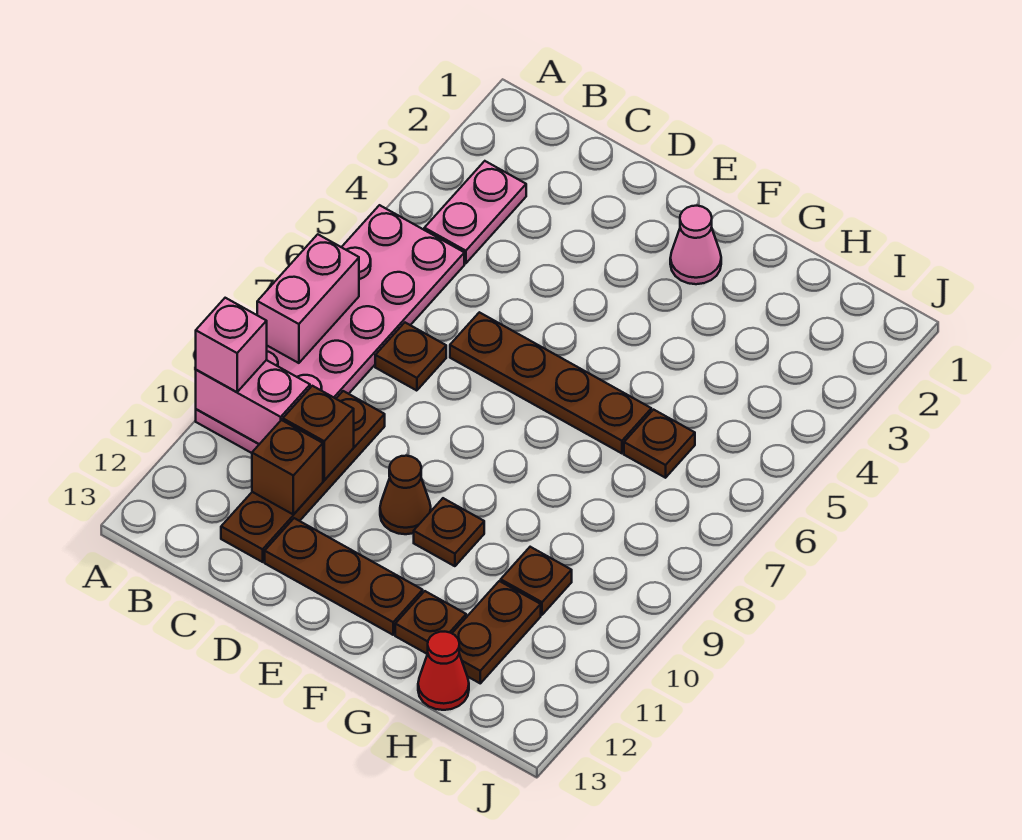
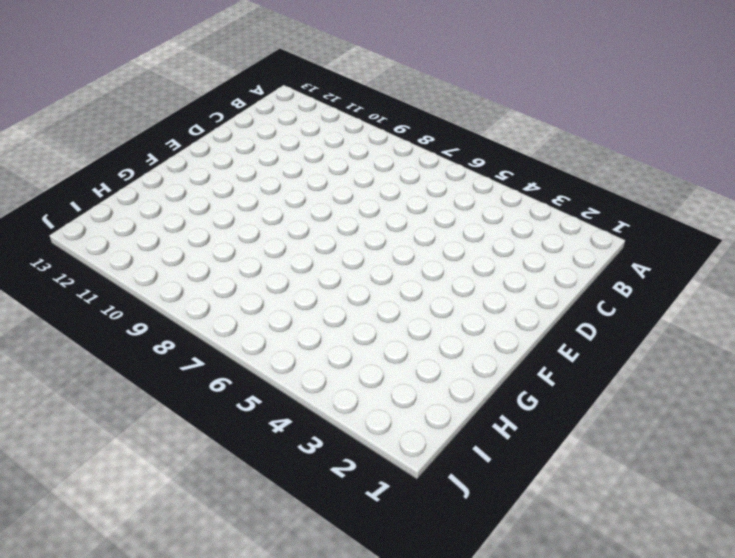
none -> pink 2x6 plate [196,205,464,453]
none -> pink 1x2 plate [424,161,526,263]
none -> brown 1x1 plate [375,323,446,391]

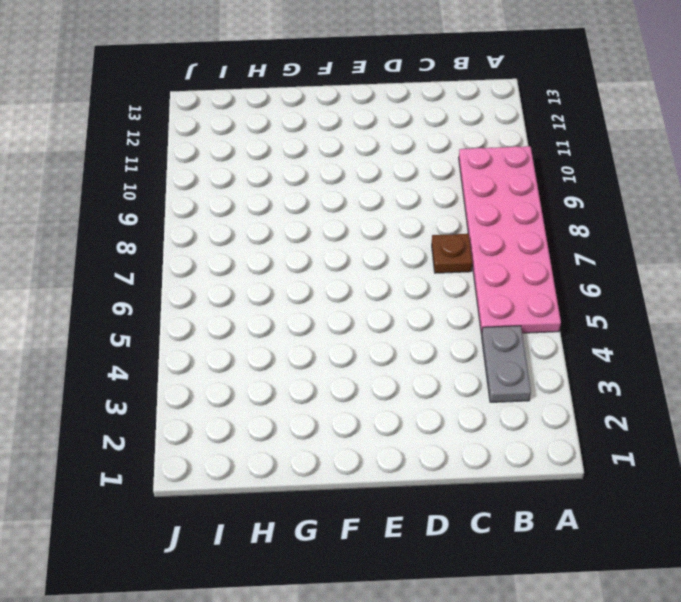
grey 1x2 plate [482,326,531,402] -> pink 1x2 plate [424,161,526,263]
none -> brown 1x4 plate [221,391,385,562]
none -> brown 1x4 plate [450,312,651,453]
none -> brown 1x3 plate [265,518,423,635]

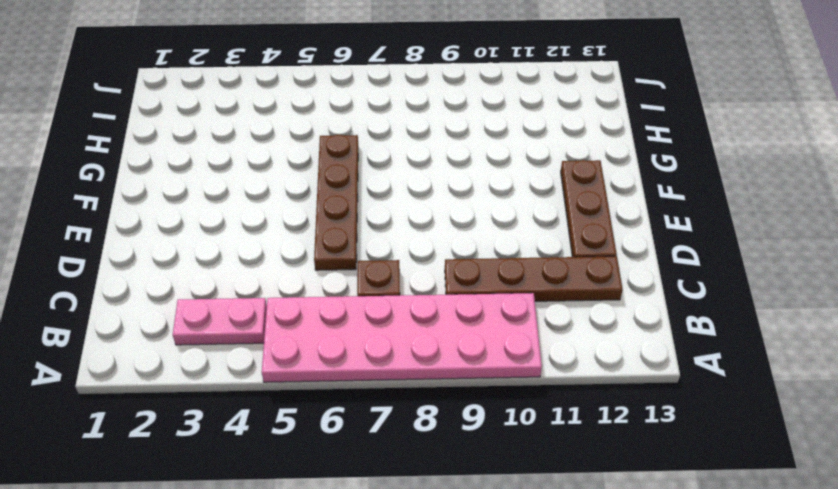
none -> brown 1x1 cone [380,456,431,534]
none -> pink 1x1 cone [670,206,721,284]
none -> brown 1x1 plate [414,498,484,566]

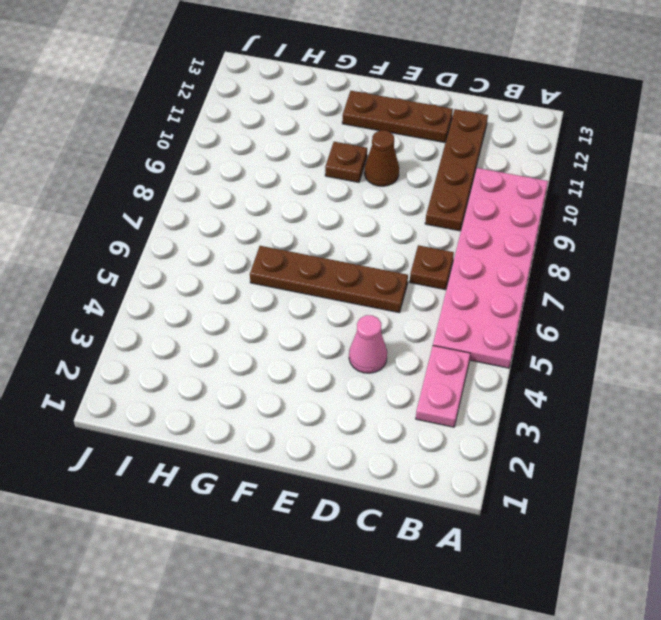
pink 1x1 cone [349,315,387,373] -> pink 1x1 cone moved to [670,206,721,284]
none -> brown 1x1 plate [395,591,466,654]
none -> brown 1x1 plate [624,410,695,478]
none -> brown 1x1 plate [501,547,572,615]

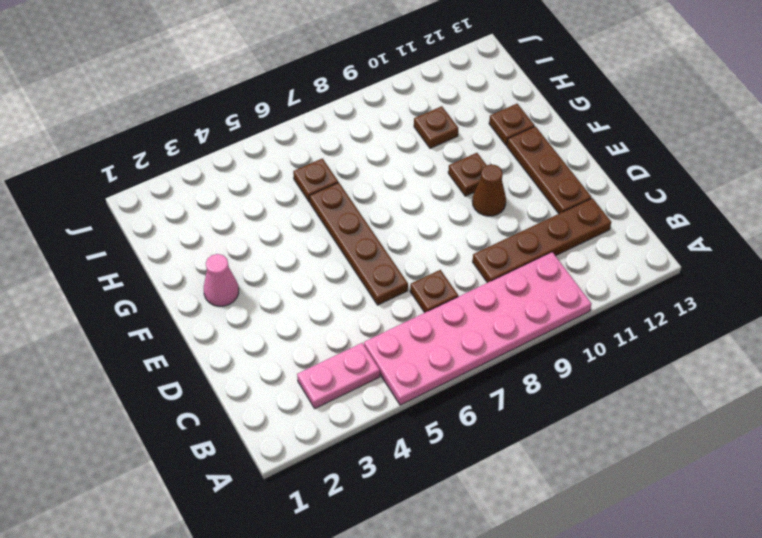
none -> brown 1x2 plate [452,581,541,683]
none -> red 1x1 cone [418,632,469,710]
none -> pink 1x2 brick [257,234,359,363]

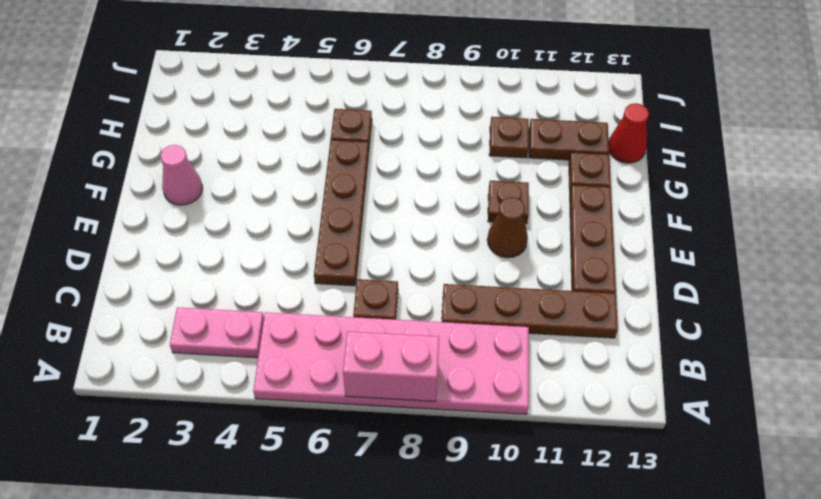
none -> pink 1x2 brick [196,360,310,444]
none -> brown 1x1 brick [283,386,354,480]
none -> brown 1x1 brick [252,420,323,515]

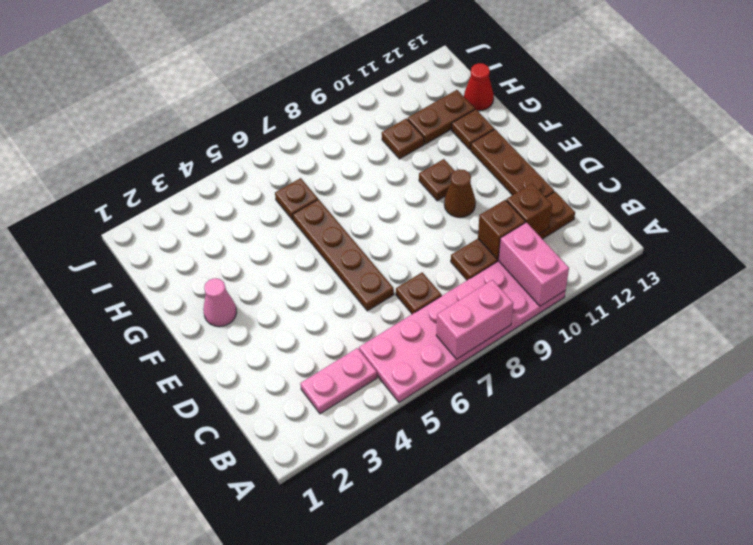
none -> pink 1x1 brick [196,298,267,392]

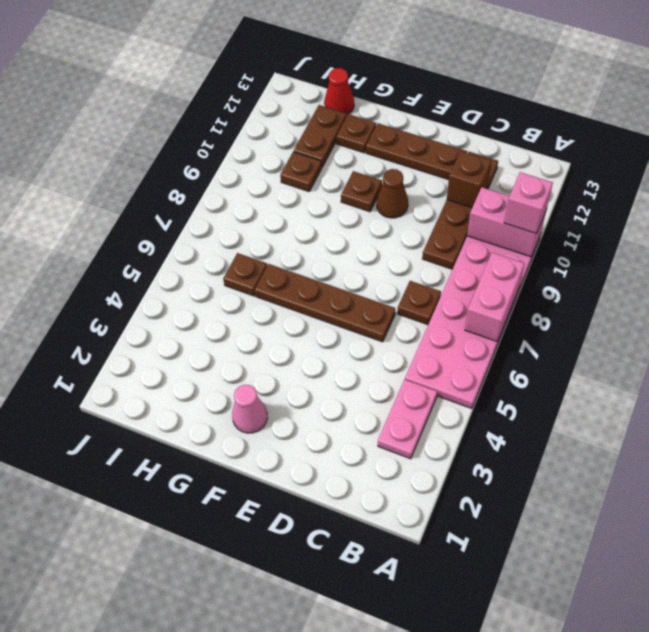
none -> brown 1x1 brick [283,386,354,480]

